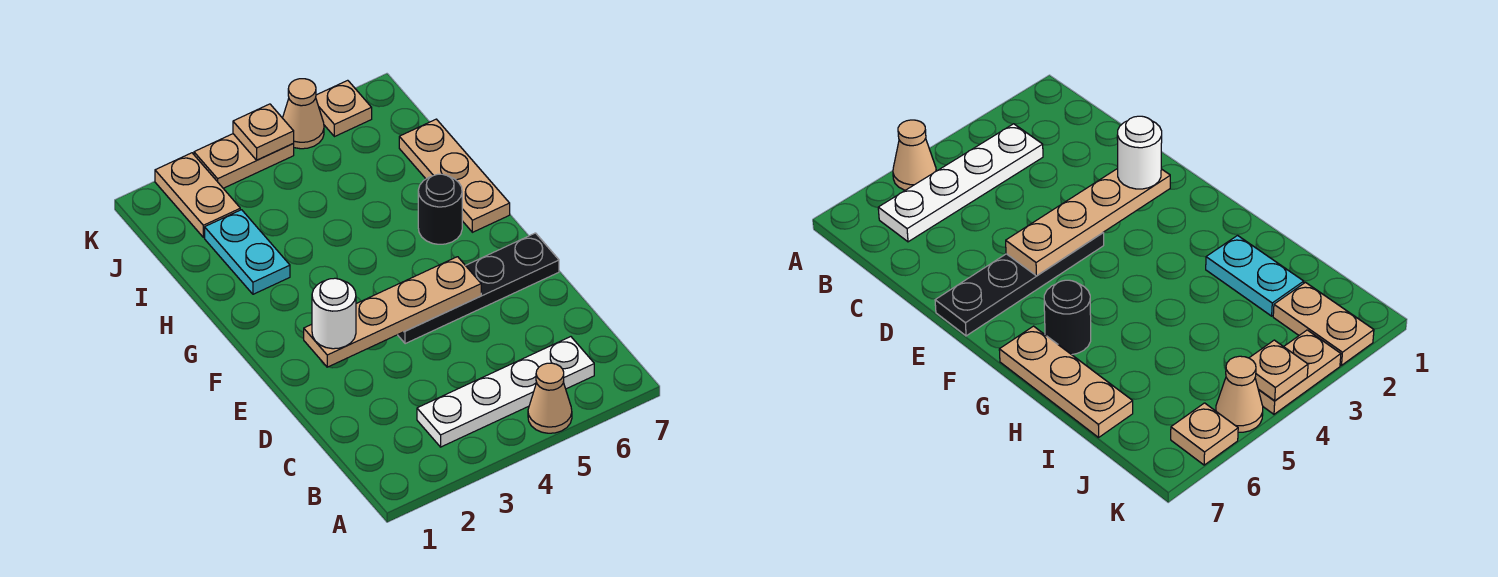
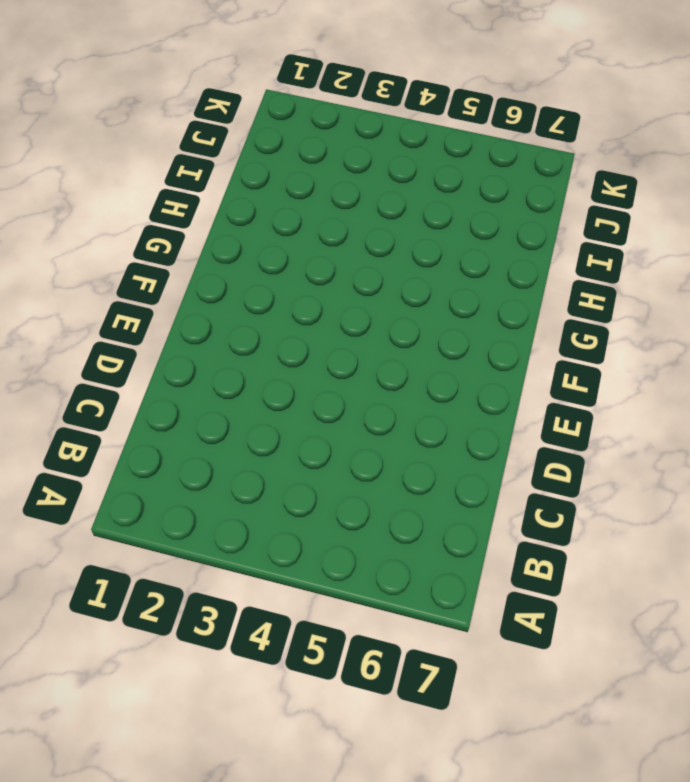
none -> tan 1x1 cone [528,363,572,433]
none -> white 1x4 plate [417,337,594,447]
none -> black 1x4 plate [398,233,559,344]

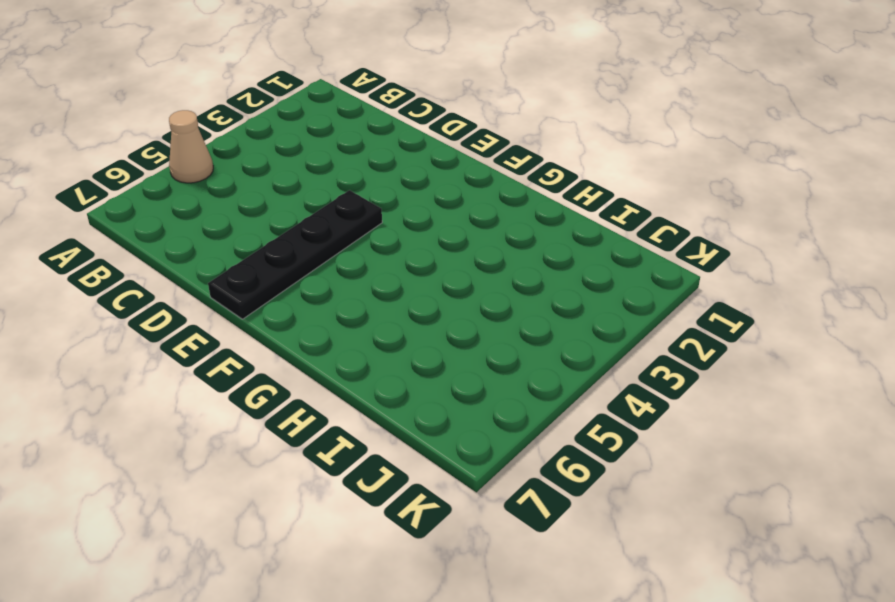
none -> white 1x4 plate [417,337,594,447]
none -> black 1x1 round brick [418,174,462,244]
none -> tan 1x3 plate [399,119,510,232]

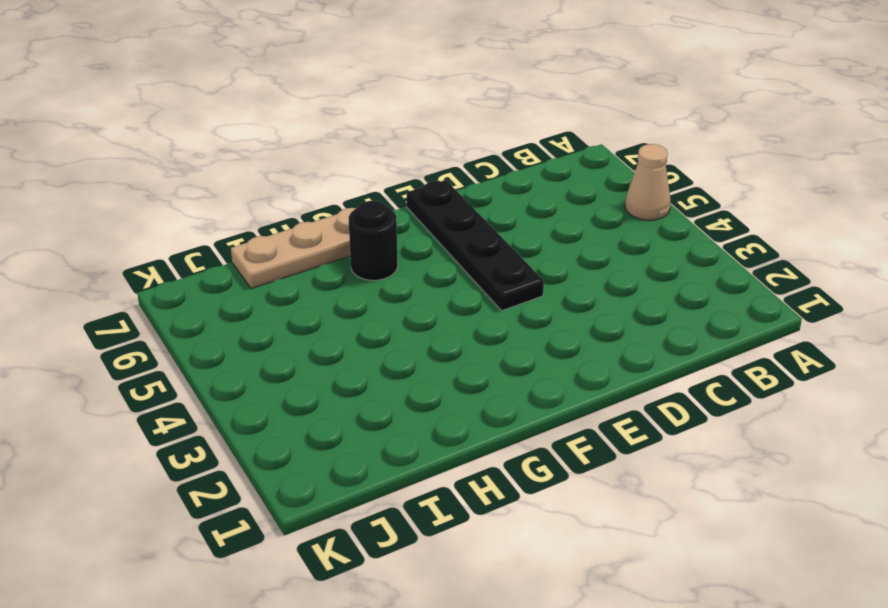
none -> white 1x4 plate [417,337,594,447]
none -> cyan 1x2 plate [205,210,290,294]
none -> tan 1x2 plate [155,153,240,237]

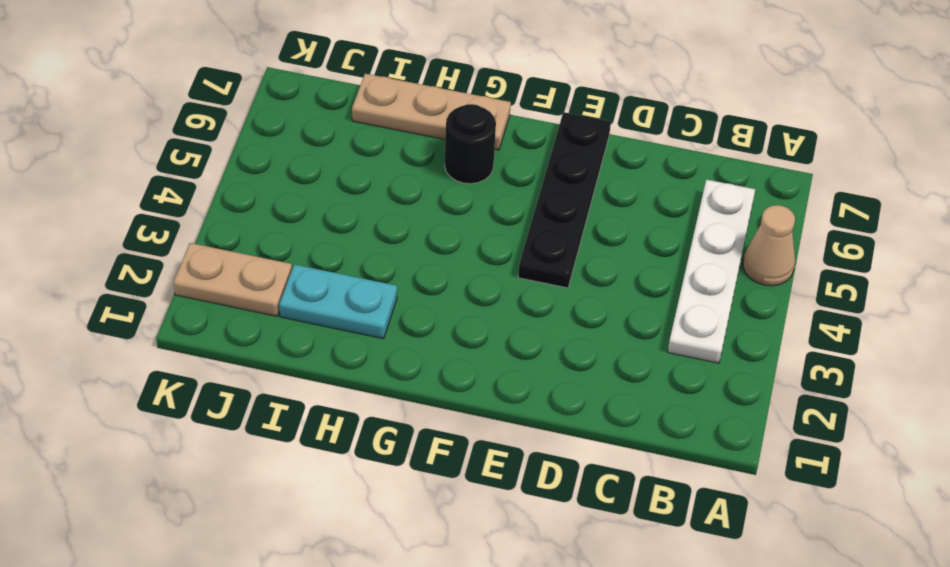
none -> tan 1x2 plate [194,134,294,188]
none -> tan 1x1 cone [283,79,324,149]
none -> tan 1x1 plate [316,80,372,137]

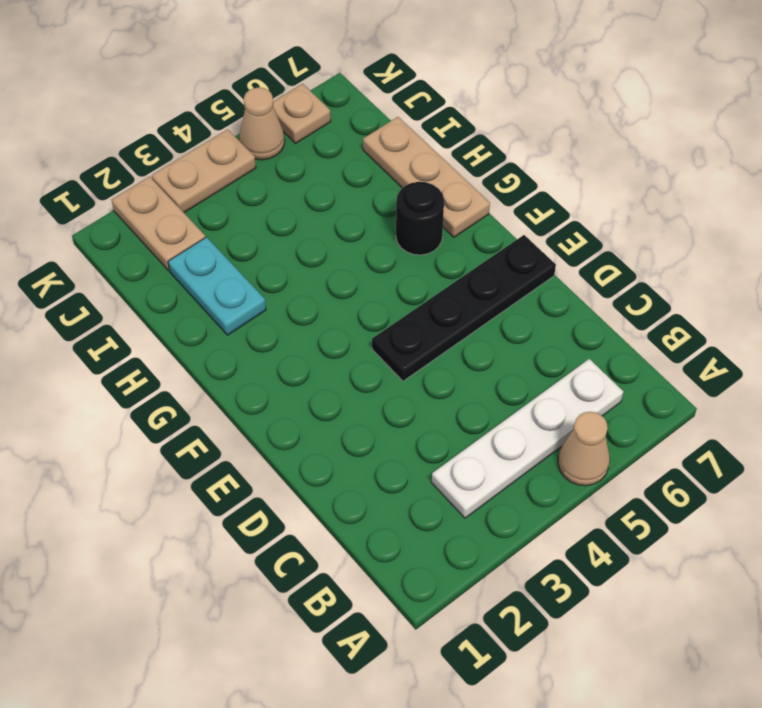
none -> tan 1x4 plate [304,257,481,367]
none -> tan 1x1 plate [233,104,294,160]
none -> white 1x1 round brick [312,278,356,349]

